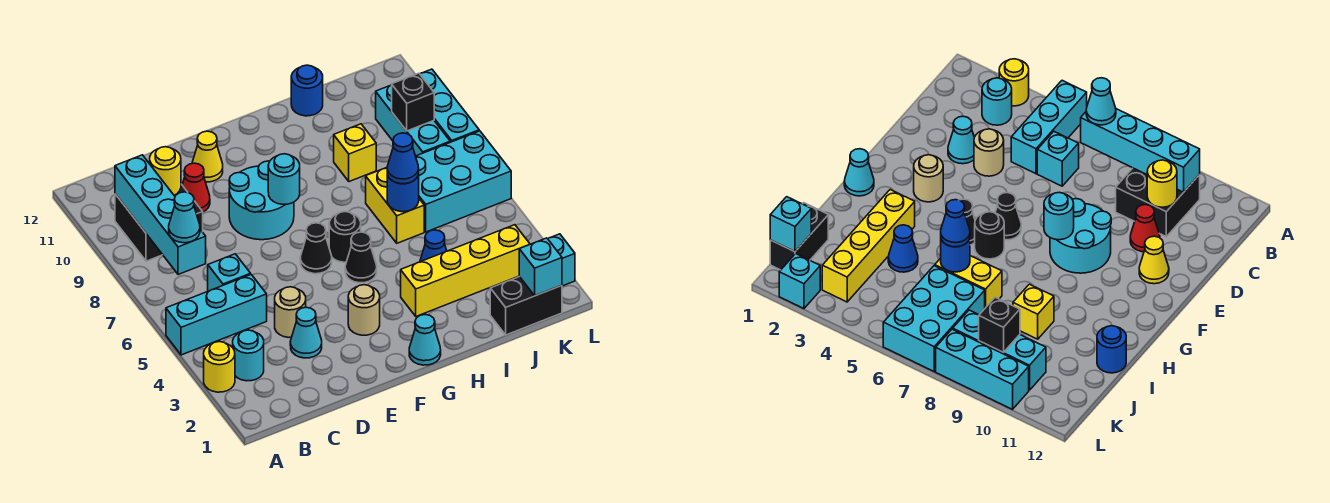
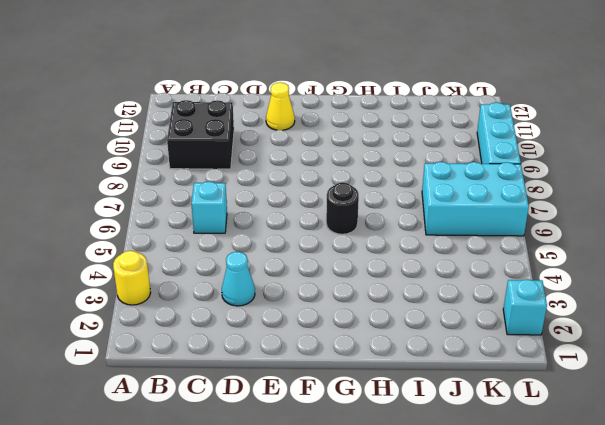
none -> cyan 1x3 brick [166,275,267,355]
none -> cyan 1x1 round brick [233,330,264,381]
none -> tan 1x1 round brick [275,287,306,338]
none -> red 1x1 cone [182,163,210,212]

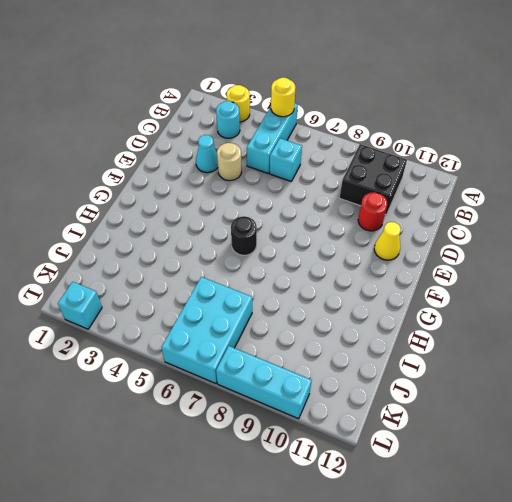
yellow 1x1 round brick [271,78,296,117] -> yellow 1x1 round brick moved to [150,147,181,195]
red 1x1 round brick [358,192,387,231] -> red 1x1 cone [182,163,210,212]
none -> cyan 2x2 round brick [229,161,294,240]
none -> tan 1x1 round brick [348,285,380,335]
none -> black 1x1 cone [300,223,332,274]
none -> cyan 1x1 cone [409,315,441,365]

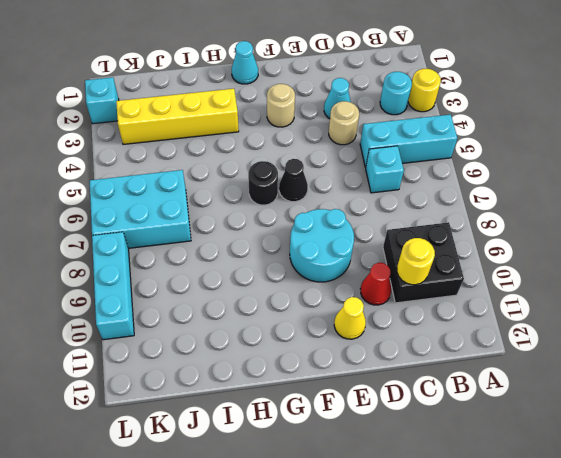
none -> black 1x1 cone [345,232,377,283]
none -> blue 1x1 cone [420,230,447,262]
none -> yellow 1x2 brick [366,168,424,243]
none -> yellow 1x1 brick [334,124,376,182]

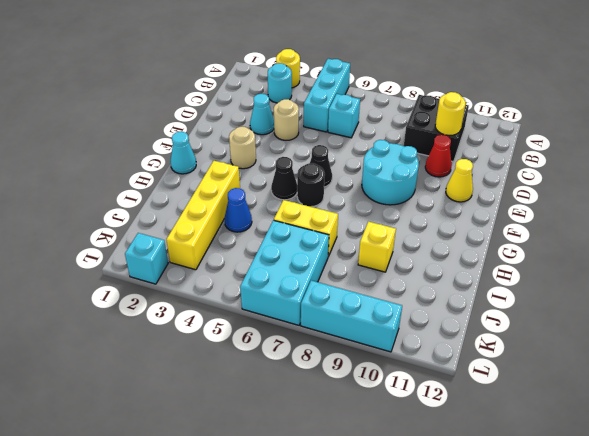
none -> blue 1x1 round brick [291,65,323,116]
none -> black 1x2 brick [490,277,562,335]
none -> cyan 1x3 brick [376,85,450,156]
none -> cyan 1x4 brick [115,155,206,275]

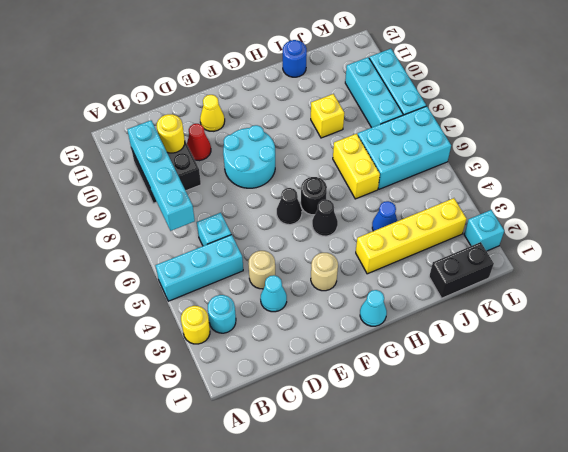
none -> cyan 1x1 round brick [268,154,300,204]
none -> blue 1x1 round brick [387,175,419,212]
none -> cyan 1x1 brick [519,238,562,296]
none -> black 1x1 brick [392,73,434,131]

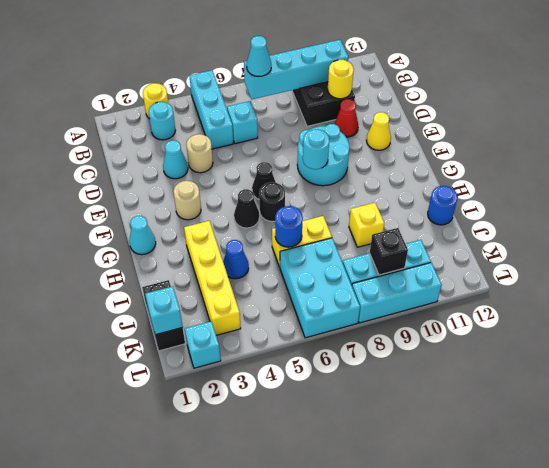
none -> blue 1x1 cone [387,133,419,184]

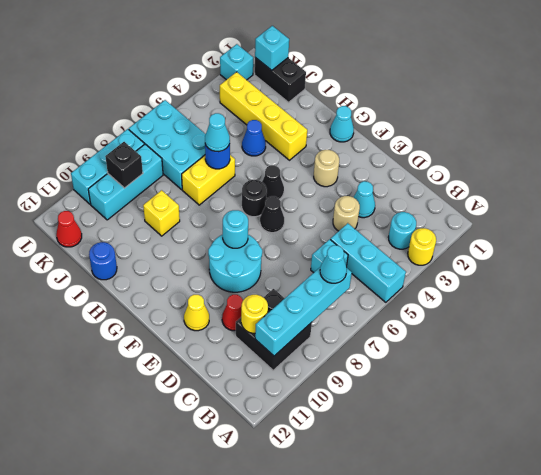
cyan 1x1 cone [205,113,230,152] -> blue 1x1 cone [387,133,419,184]
red 1x1 cone [56,211,82,247] -> none

